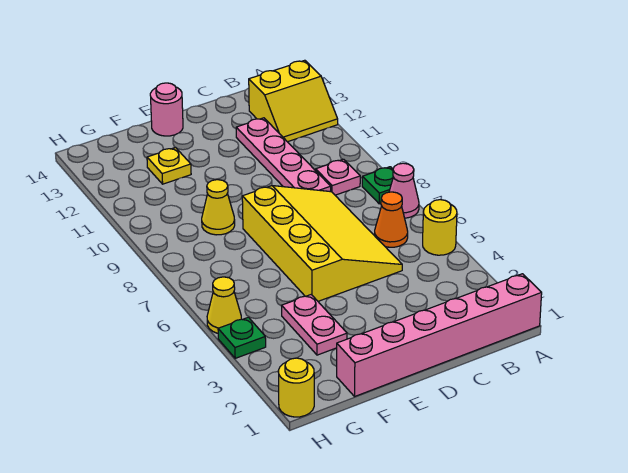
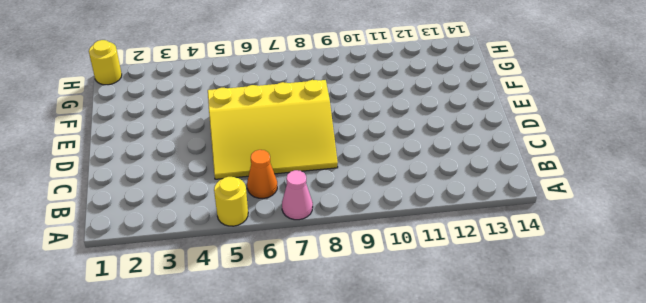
none -> pink 1x6 brick [337,274,542,396]
none -> green 1x1 plate [362,167,393,204]
none -> yellow 2x2 slope [249,60,338,142]

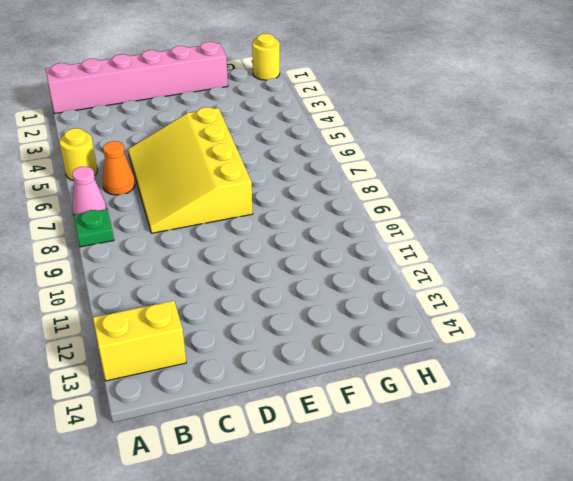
none -> pink 1x1 plate [316,159,360,195]
none -> pink 1x4 plate [236,118,331,192]
none -> pink 1x1 round brick [150,83,183,136]

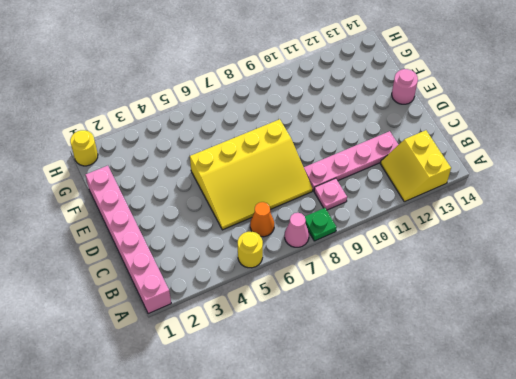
none -> pink 1x2 plate [282,295,347,355]
none -> yellow 1x1 cone [202,180,235,235]
none -> yellow 1x1 plate [147,147,191,184]

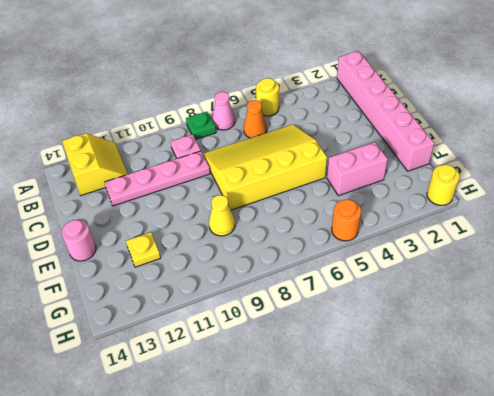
pink 1x2 brick [327,142,388,196] -> pink 1x2 plate [282,295,347,355]
orange 1x1 round brick [332,200,361,241] -> yellow 1x1 cone [207,277,241,333]
none -> green 1x1 plate [218,317,266,358]

